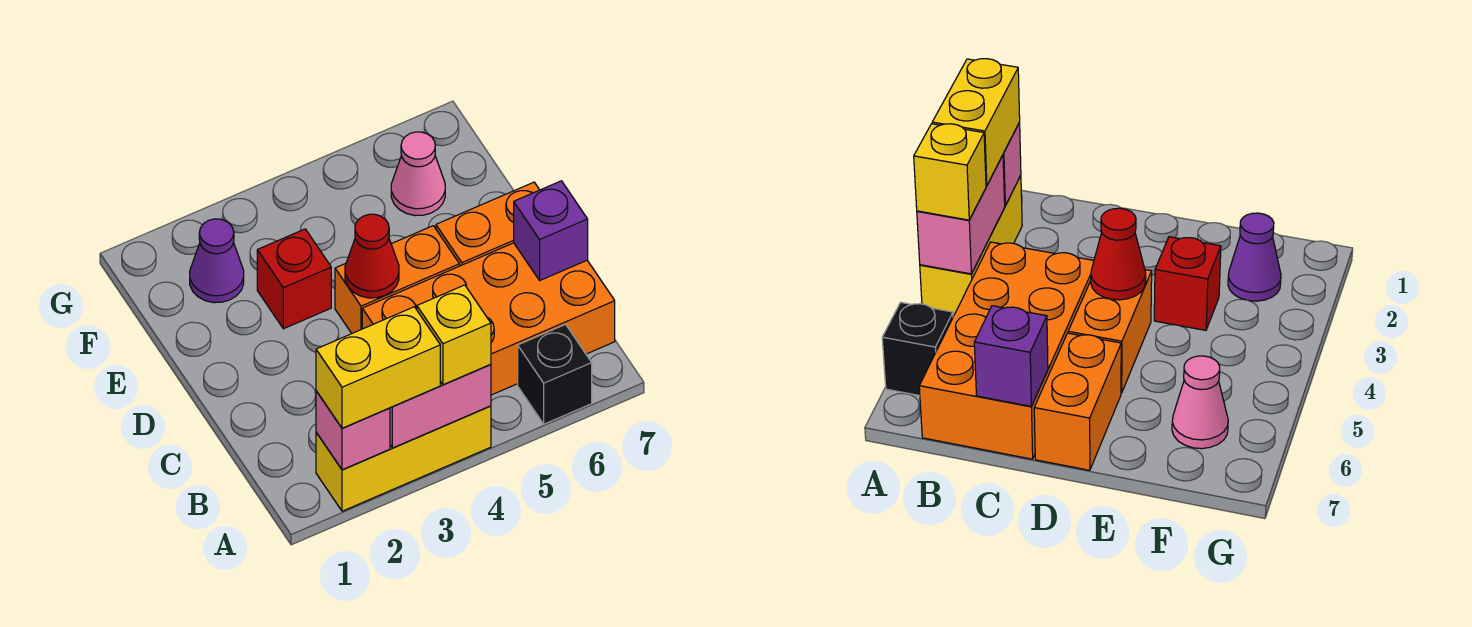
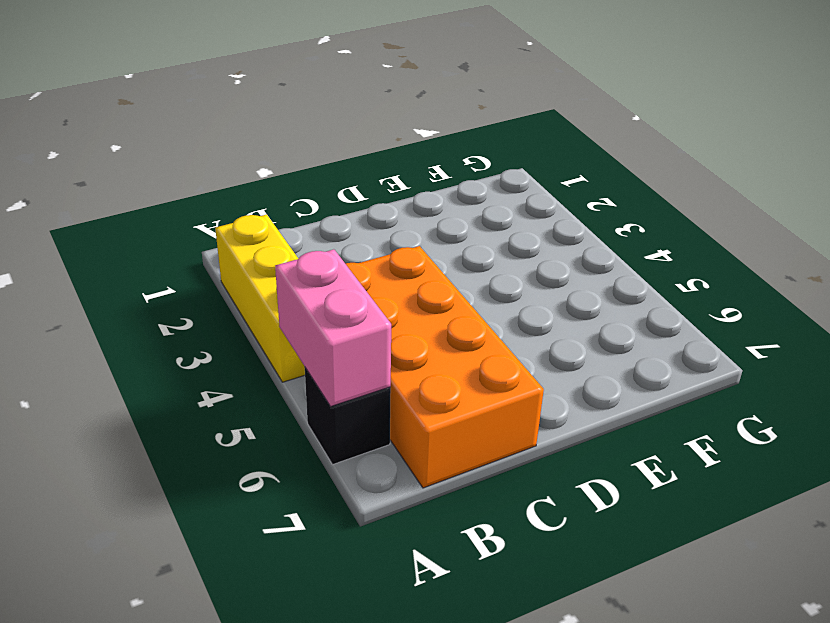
pink 1x2 brick [275,249,391,407] -> pink 1x2 brick moved to [390,365,491,448]
none -> orange 1x2 brick [335,226,459,333]
none -> orange 1x2 brick [436,182,539,266]
none -> red 1x1 brick [257,229,331,329]

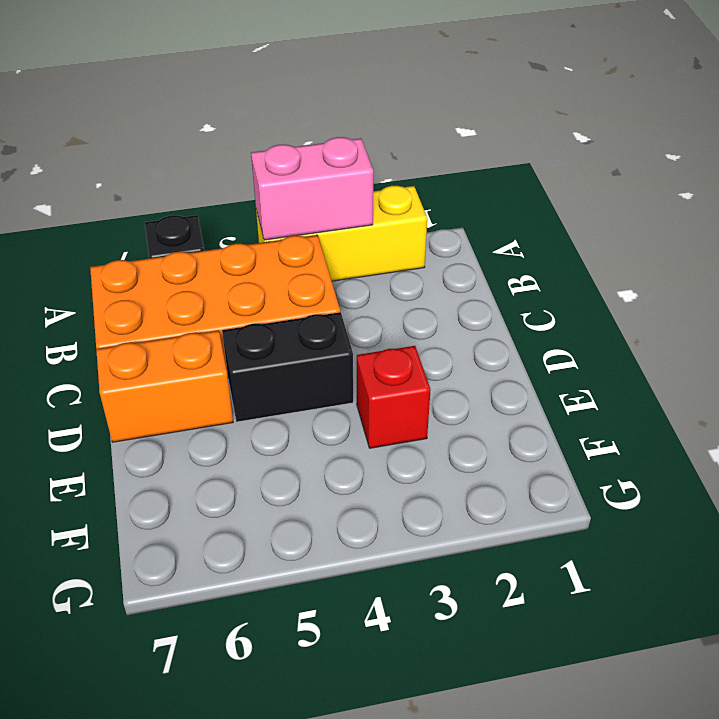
black 1x2 brick [222,312,353,422] -> orange 1x2 brick [335,226,459,333]
none -> purple 1x1 cone [190,219,244,303]
none -> pink 1x1 cone [391,132,445,216]
none -> pink 1x1 brick [316,391,390,470]

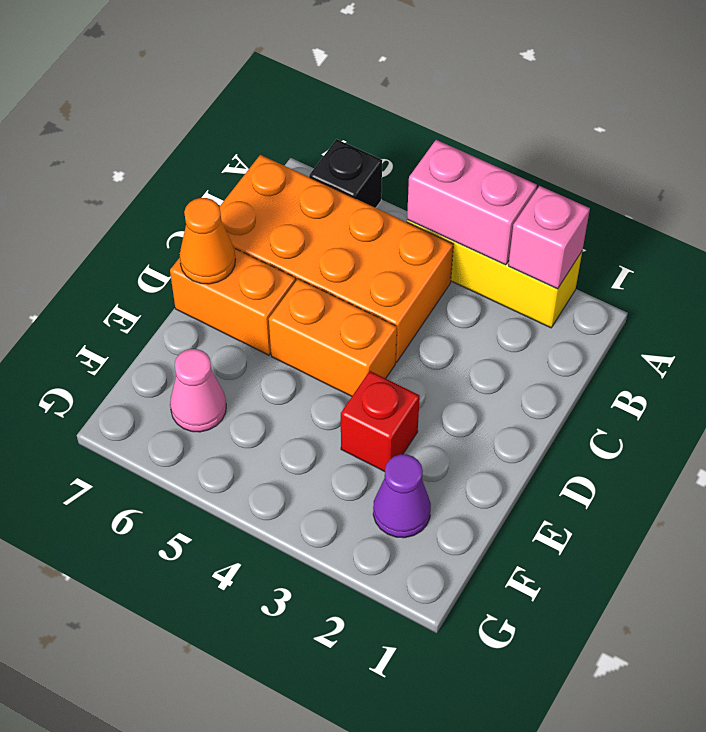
orange 1x1 cone [180,198,236,284] -> none
none -> purple 1x1 brick [514,181,588,280]
none -> red 1x1 cone [345,214,399,298]
none -> yellow 1x2 brick [316,307,440,428]

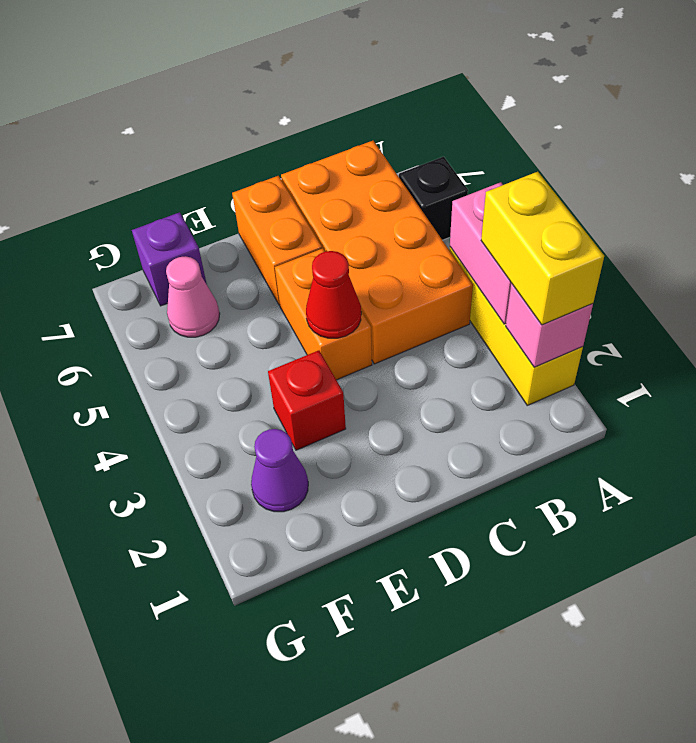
purple 1x1 brick [132,212,207,306] -> purple 1x1 brick moved to [514,181,588,280]
none -> yellow 1x1 brick [417,285,491,385]

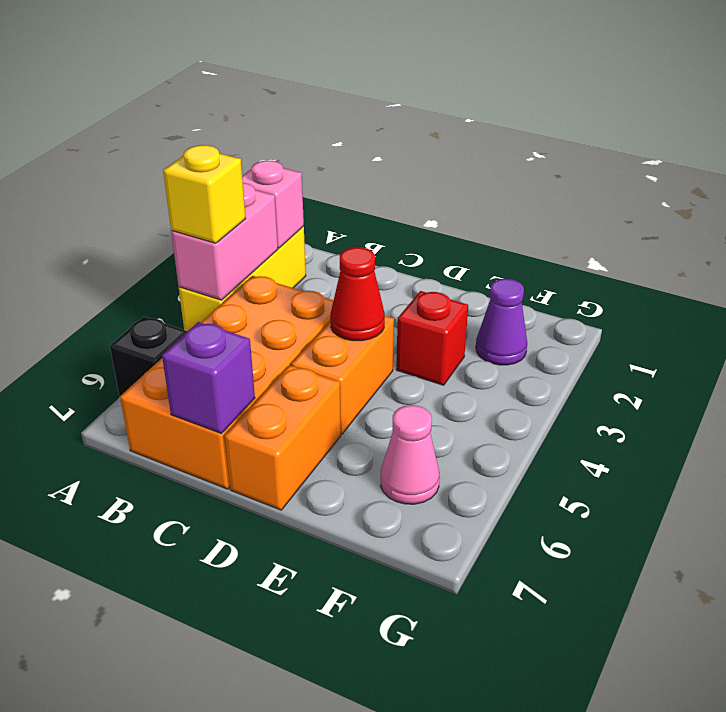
none -> yellow 1x2 brick [316,307,440,428]

